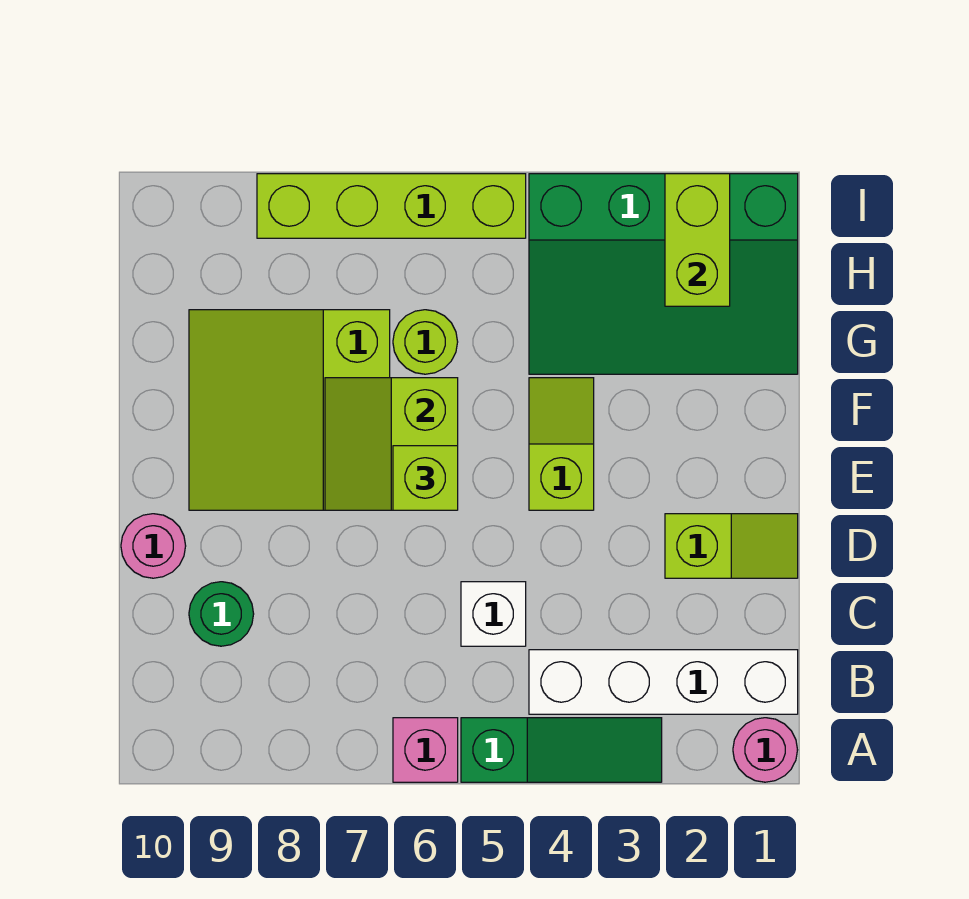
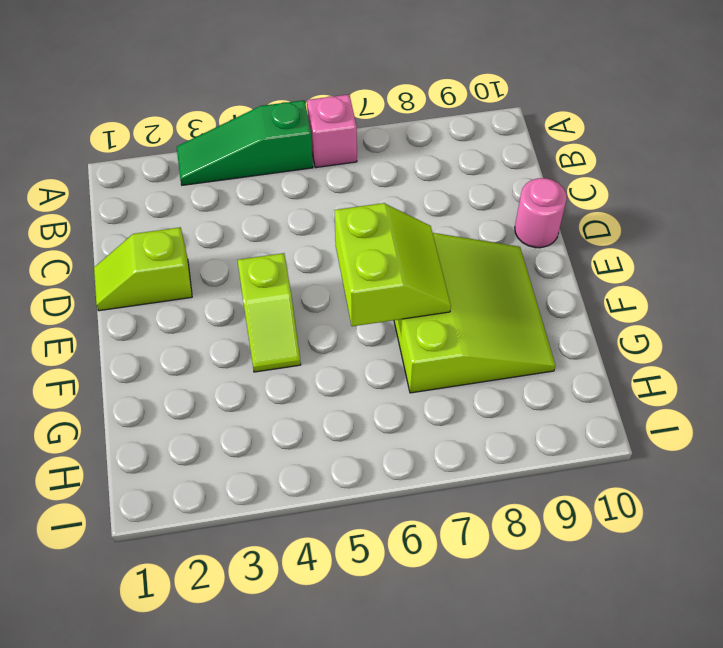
none -> pink 1x1 round brick [733,718,797,782]
none -> white 1x4 brick [529,650,798,714]
none -> white 1x1 brick [461,582,526,646]

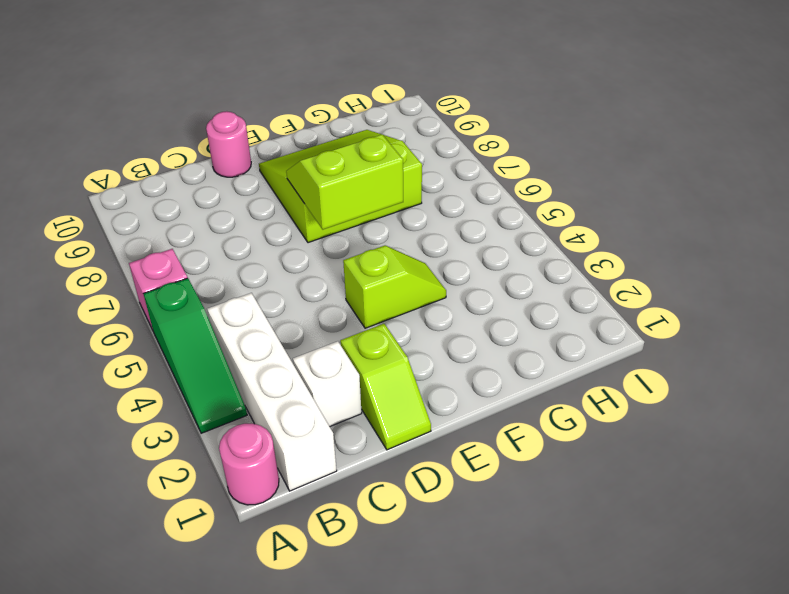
white 1x1 brick [293,341,362,427] -> white 1x1 brick moved to [461,582,526,646]
none -> green 1x1 round brick [189,582,254,646]
none -> green 3x4 slope [529,174,798,374]
none -> lime 1x1 round brick [393,310,458,374]

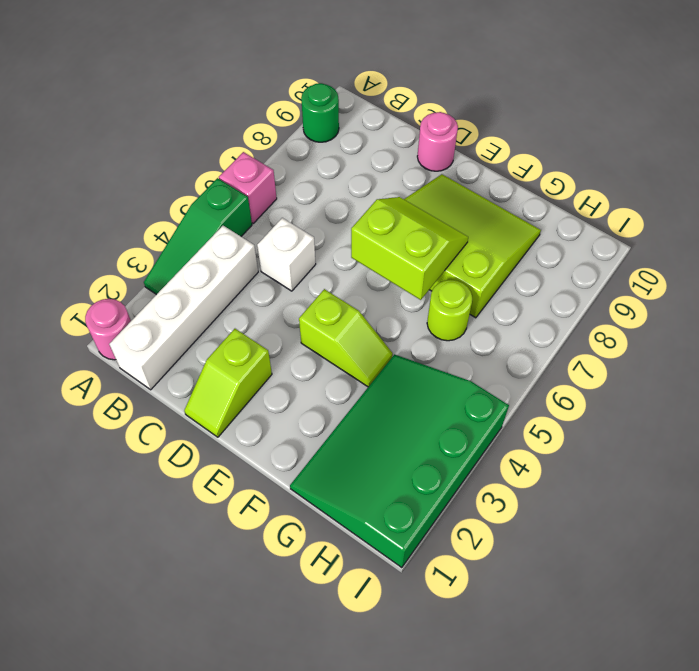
green 1x1 round brick [301,83,339,142] -> green 1x1 round brick moved to [189,582,254,646]
none -> lime 1x4 brick [257,174,526,238]
none -> lime 1x2 brick [665,174,730,306]
none -> lime 1x1 brick [393,446,458,510]

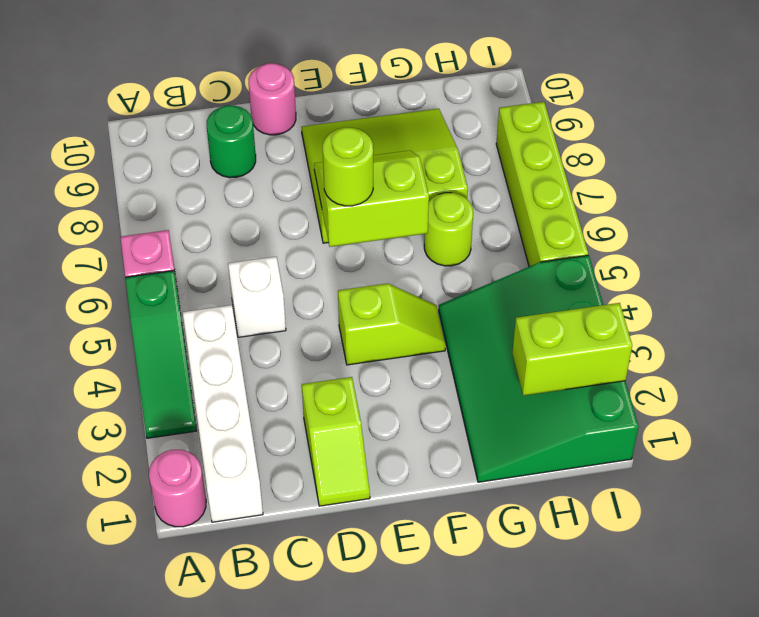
lime 1x1 round brick [323,127,373,206] -> lime 1x1 brick [393,446,458,510]

